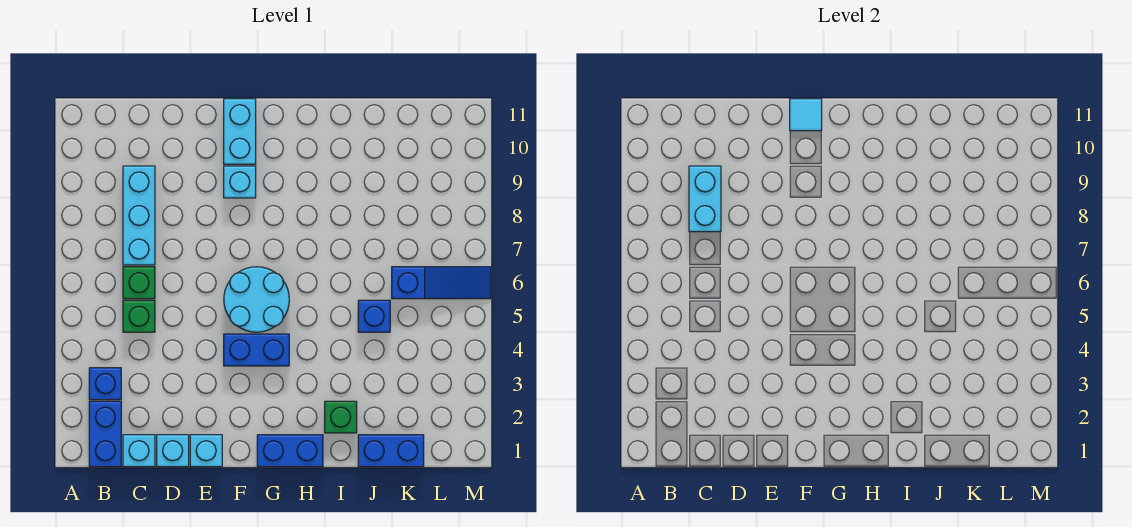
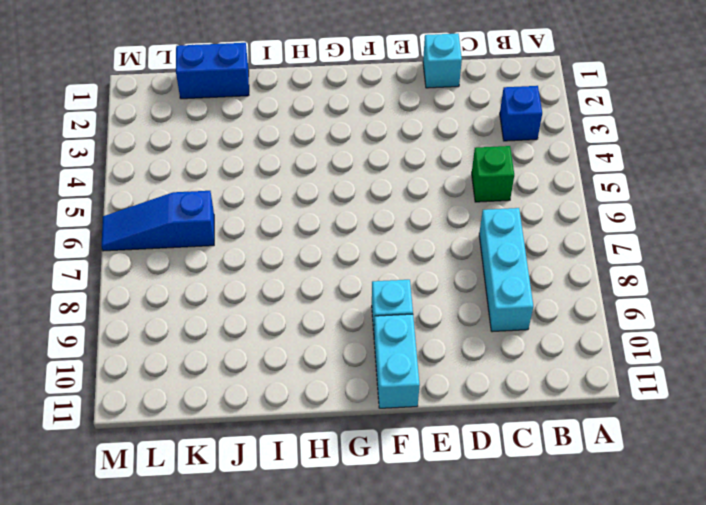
none -> blue 1x2 brick [89,401,121,467]
none -> cyan 1x1 brick [123,435,155,467]
none -> green 1x1 brick [123,267,155,299]

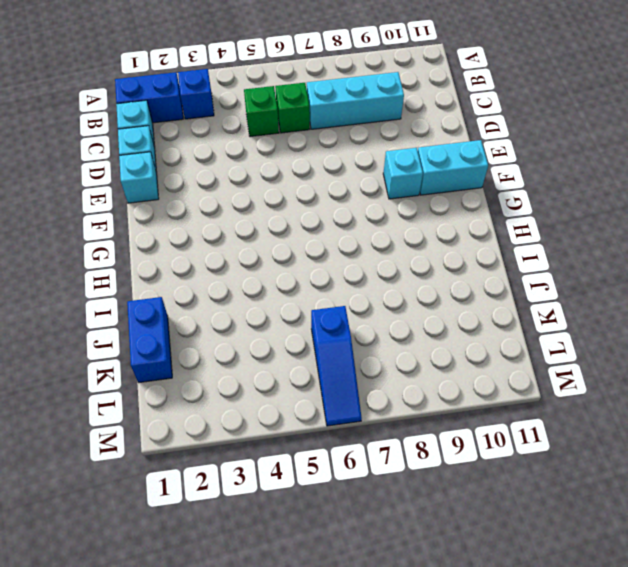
none -> blue 1x2 brick [224,334,289,366]
none -> cyan 2x2 round brick [224,267,289,332]
none -> blue 1x2 brick [257,435,323,467]

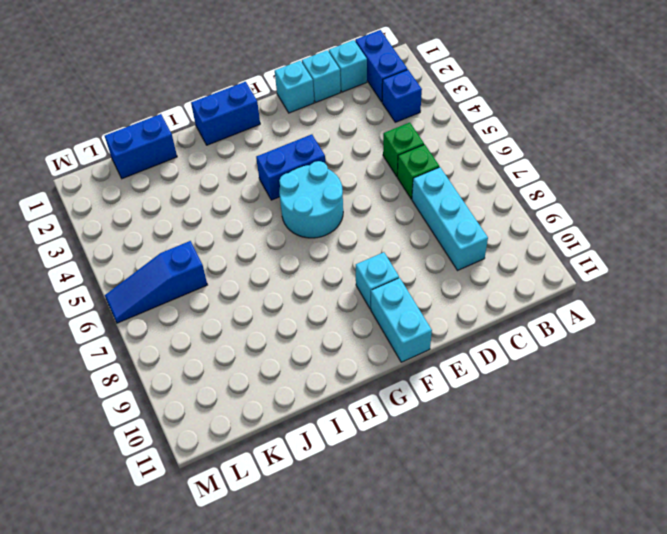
none -> green 1x1 brick [325,401,357,433]
none -> blue 1x1 brick [358,300,390,332]
none -> cyan 1x2 brick [689,166,721,232]

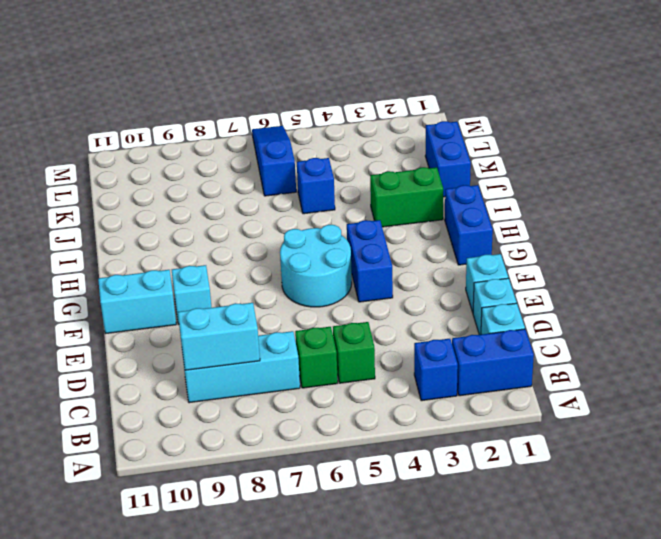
green 1x2 brick [370,167,443,227] -> green 1x1 brick [325,401,357,433]
none -> cyan 1x1 tile [790,99,822,131]

